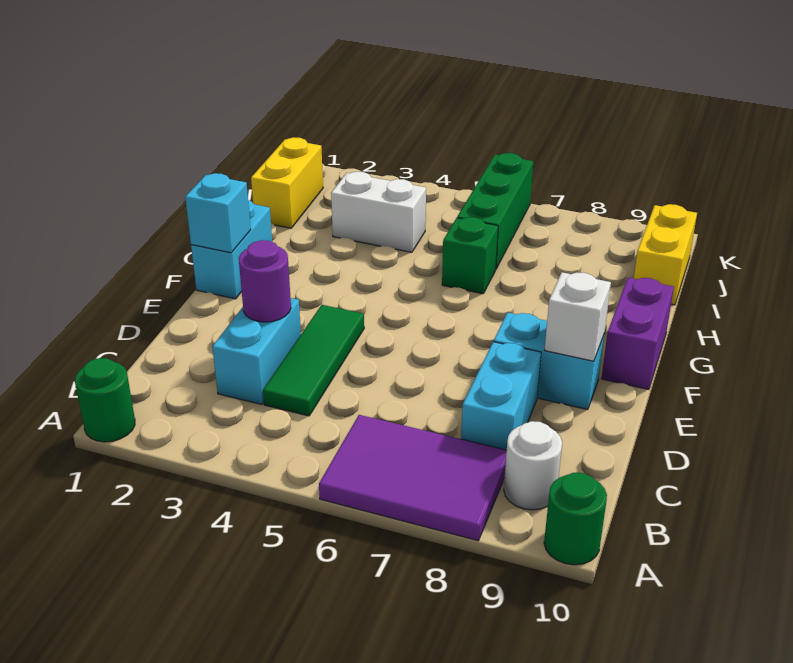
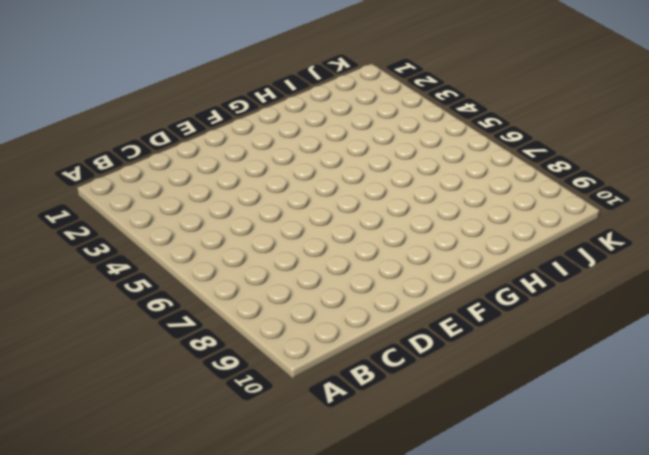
none -> green 1x1 round brick [75,358,135,442]
none -> purple 2x3 tile [319,415,507,541]
none -> green 1x1 round brick [544,473,607,565]

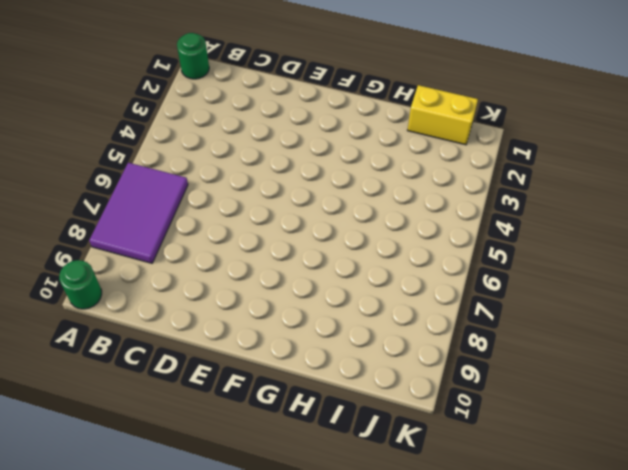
none -> white 1x1 round brick [504,421,562,510]
none -> cyan 1x2 brick [212,298,301,404]
none -> green 1x3 tile [263,305,364,416]

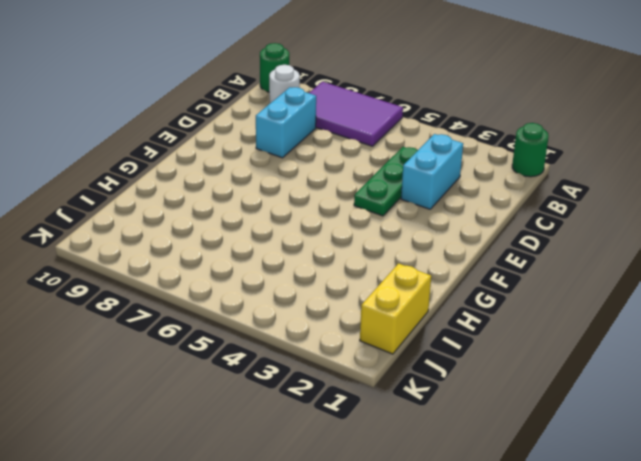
green 1x3 plate [354,147,418,216] -> green 1x3 tile [263,305,364,416]
none -> cyan 1x2 brick [494,313,604,410]
none -> cyan 1x2 brick [191,200,272,299]
none -> purple 1x2 brick [601,278,674,389]

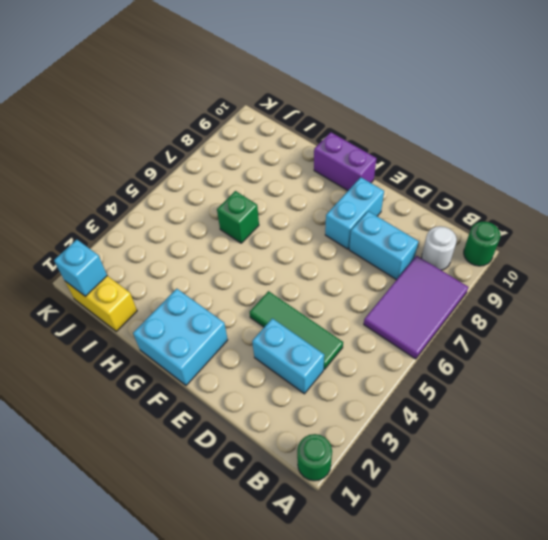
cyan 2x2 brick [133,289,228,385] -> cyan 1x2 brick [191,200,272,299]
cyan 1x1 brick [54,240,107,297] -> cyan 1x1 brick moved to [185,173,251,253]
none -> white 1x2 brick [331,172,426,252]
none -> green 1x3 brick [457,153,533,269]
none -> yellow 1x2 brick [634,204,697,305]

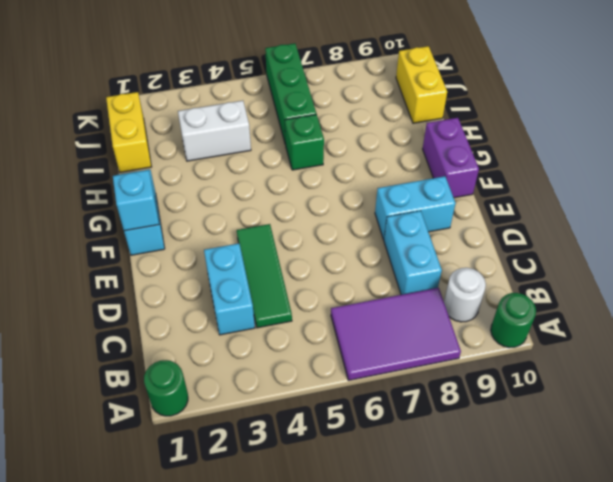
none -> purple 1x1 round brick [239,240,291,322]
none -> white 1x1 brick [545,272,611,361]

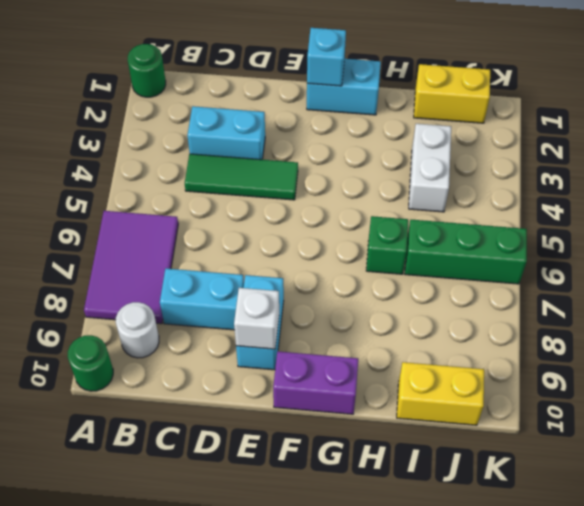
none -> purple 1x1 round brick [239,240,291,322]

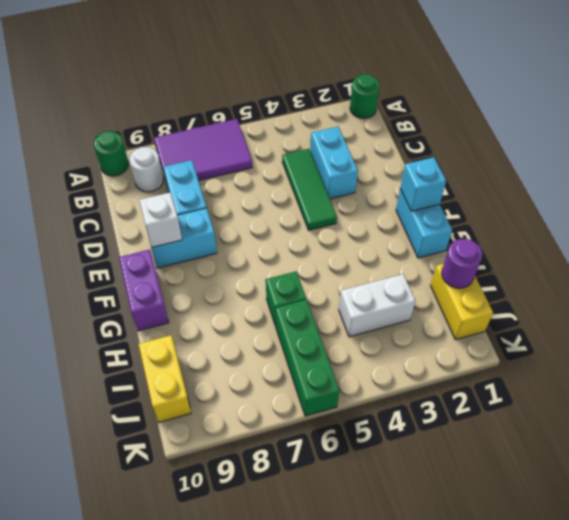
purple 1x1 round brick [442,239,482,288] -> purple 1x1 round brick moved to [239,240,291,322]

